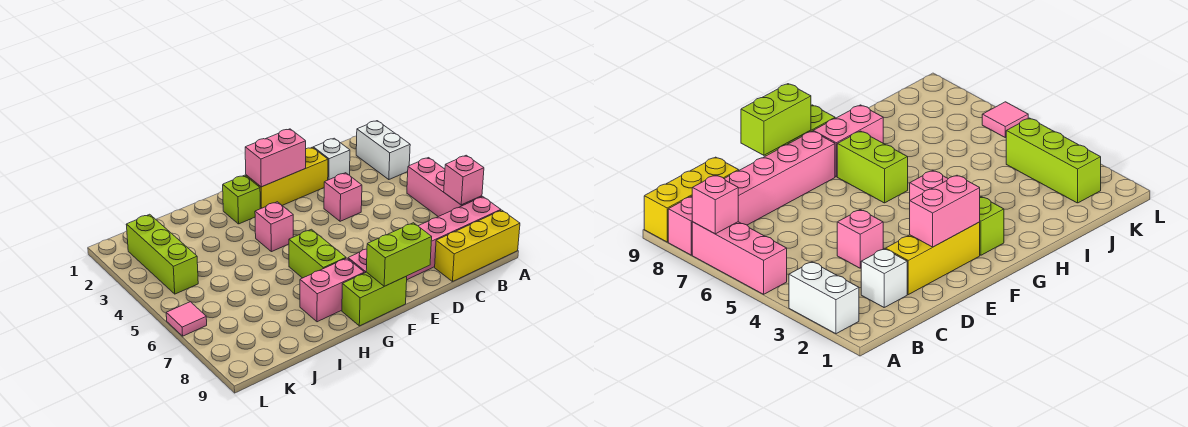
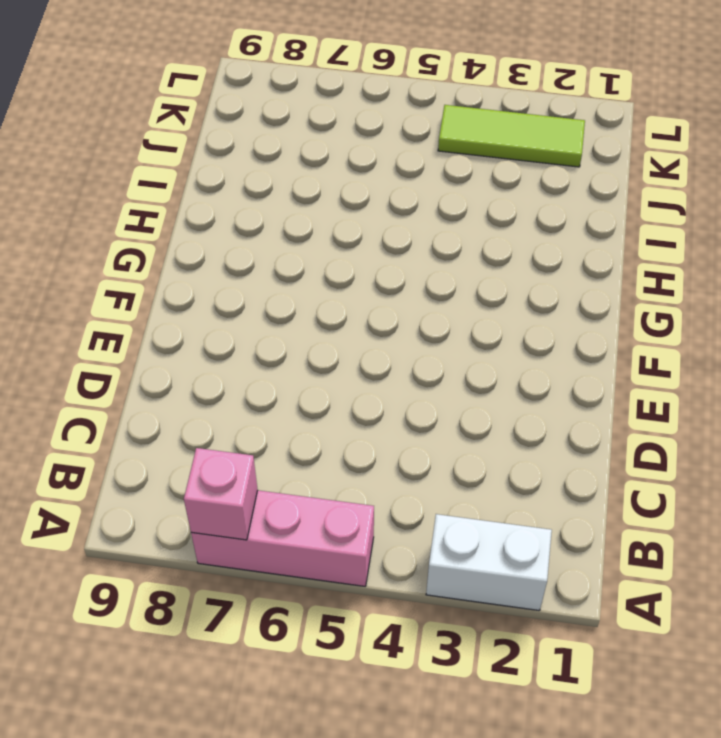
lime 1x3 tile [438,105,585,167] -> lime 1x3 brick [126,214,198,294]
none -> pink 1x6 brick [348,197,501,280]
none -> yellow 1x3 brick [435,210,520,282]
none -> white 1x1 brick [313,138,350,180]

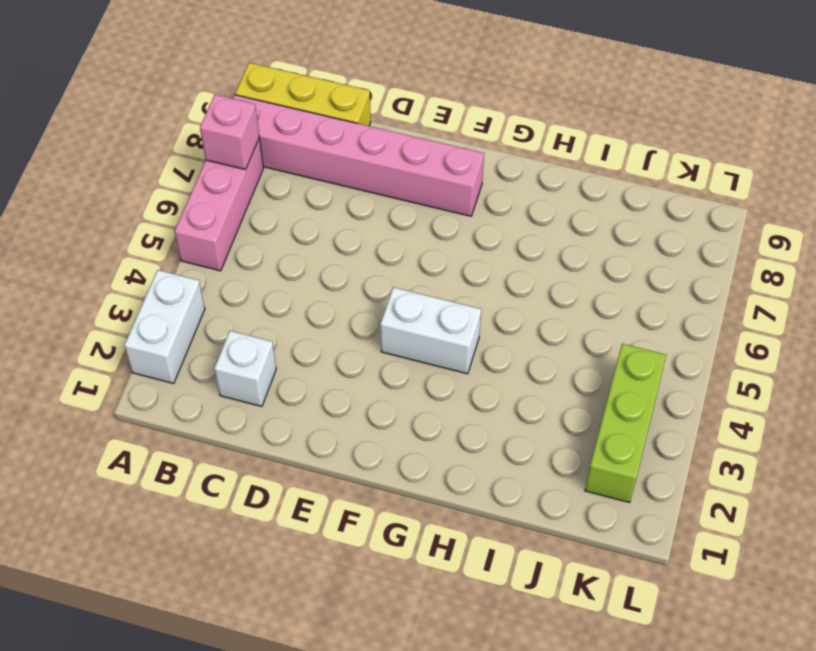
white 1x2 brick [380,287,481,374] -> pink 1x1 brick [255,202,293,252]
none -> yellow 1x3 brick [246,147,328,209]
none -> pink 1x1 brick [324,173,362,221]
none -> lime 1x2 brick [342,272,407,326]

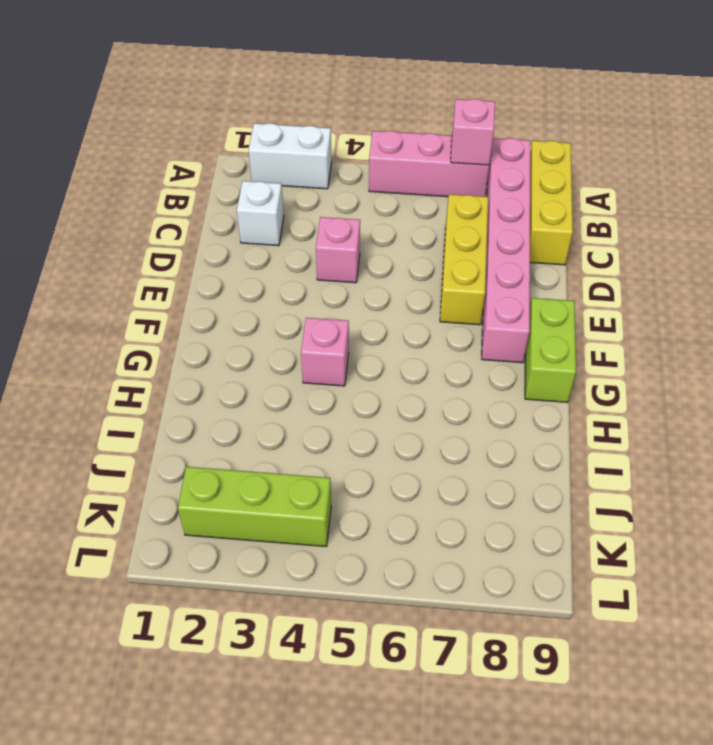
yellow 1x3 brick [440,194,488,325] -> yellow 1x3 brick moved to [246,147,328,209]
none -> lime 1x1 brick [223,175,260,224]
none -> lime 1x2 brick [289,229,346,278]
none -> pink 1x2 brick [300,258,364,322]

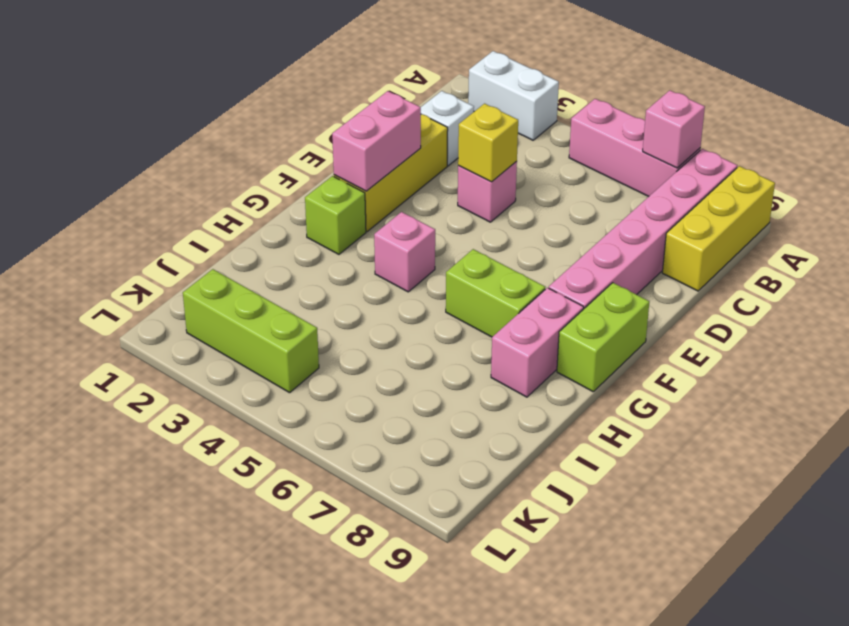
yellow 1x1 brick [458,104,518,182] -> none
none -> pink 1x1 tile [166,302,207,336]
none -> lime 1x2 brick [366,223,432,286]

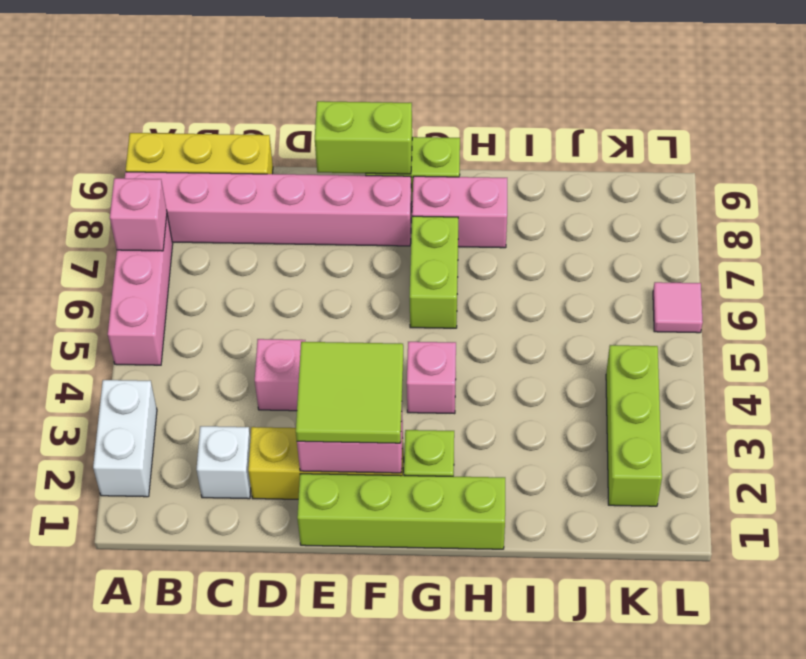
lime 1x4 brick [297,474,505,549] -> none
lime 2x2 tile [296,342,403,443] -> none

